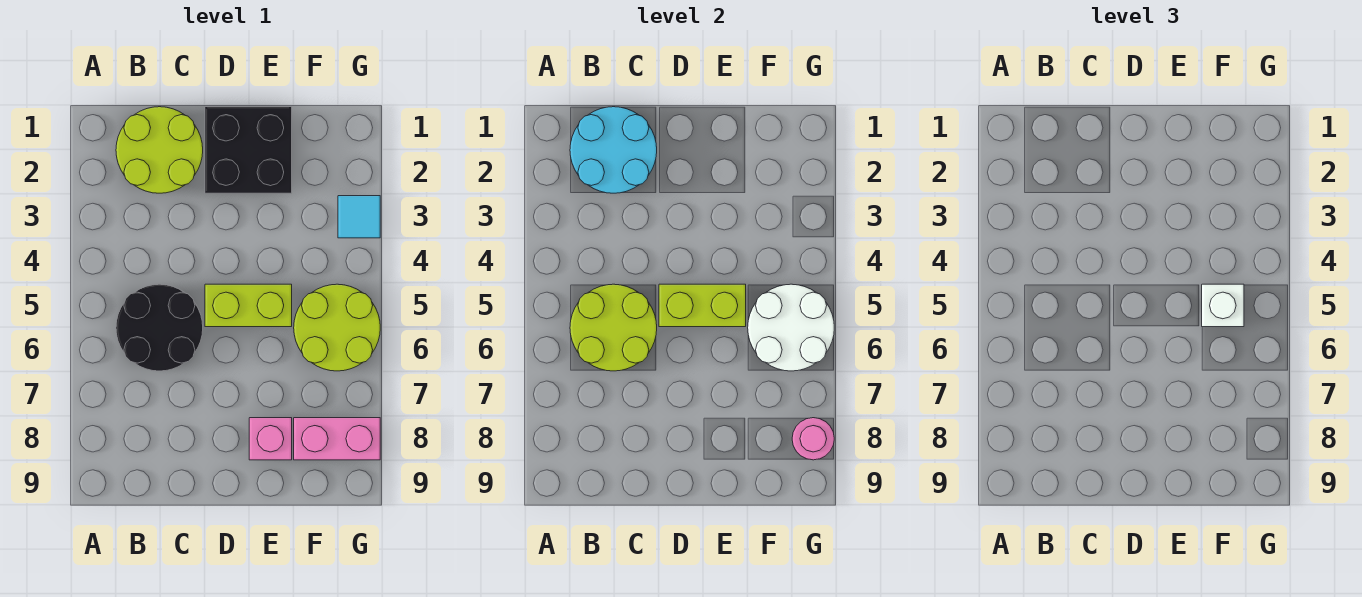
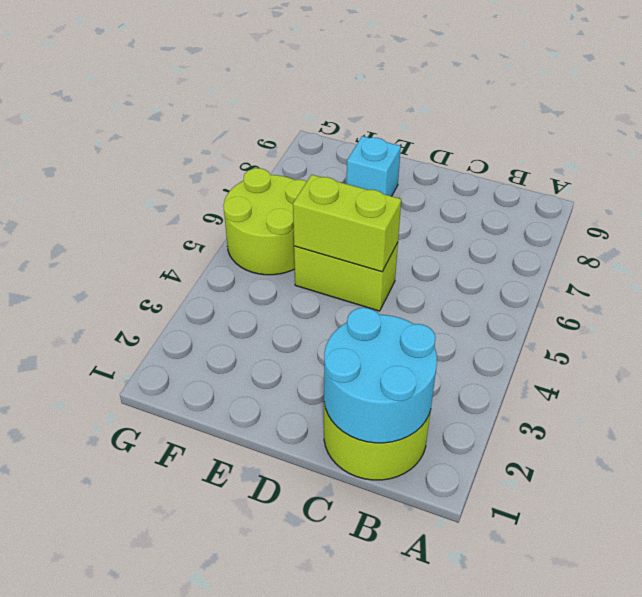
cyan 1x1 brick [347,136,401,196] -> pink 1x1 brick [249,418,292,460]
none -> black 2x2 round brick [116,284,203,371]
none -> black 2x2 brick [205,107,292,193]
none -> pink 1x2 brick [294,418,380,460]

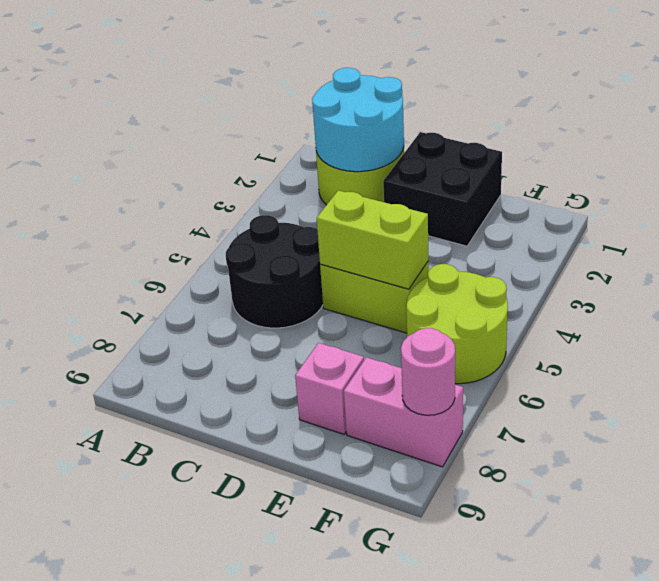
none -> cyan 1x1 tile [338,196,380,238]
none -> lime 2x2 round brick [570,284,657,371]
none -> white 2x2 round brick [748,284,834,371]

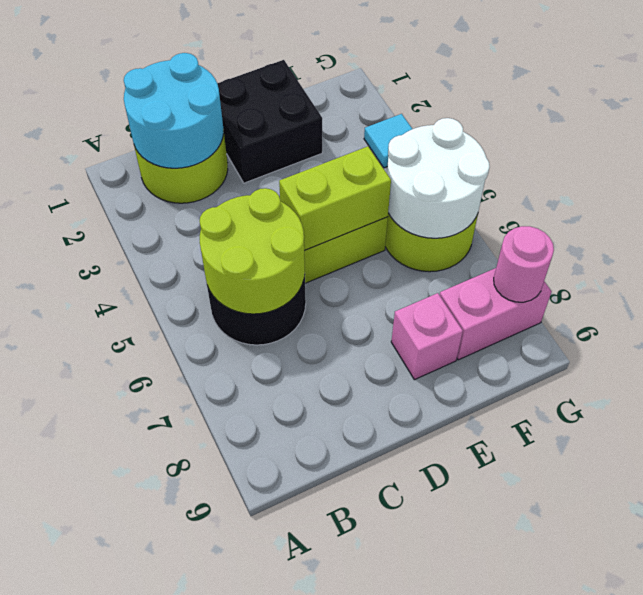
none -> white 1x1 brick [1202,284,1244,327]

